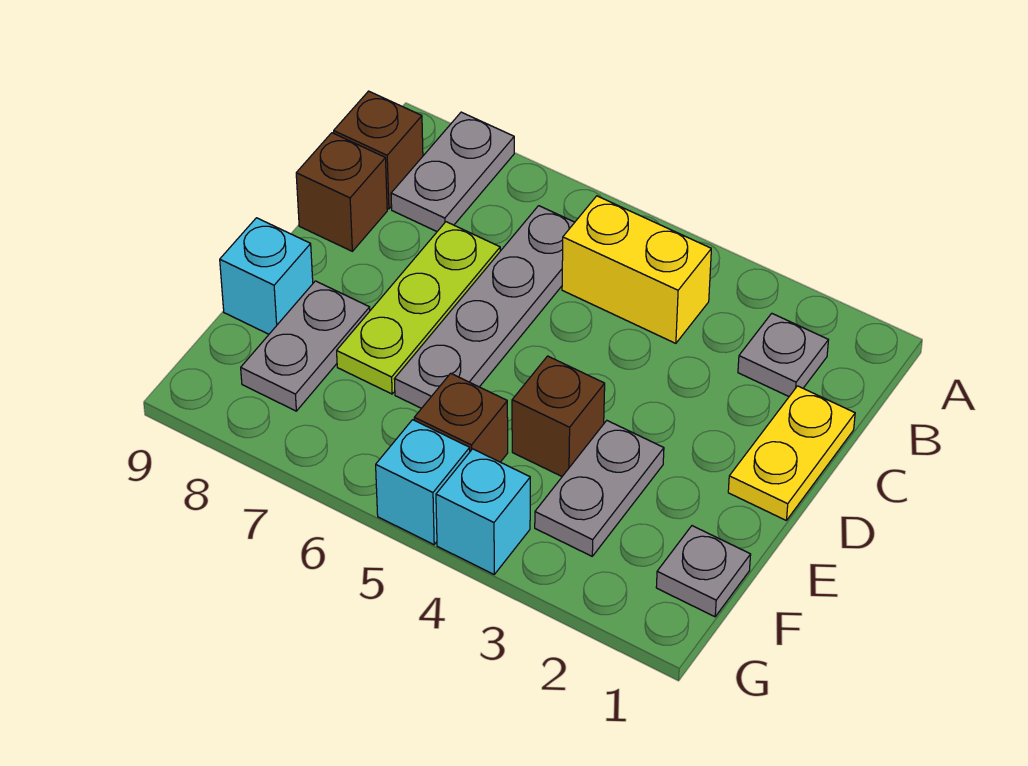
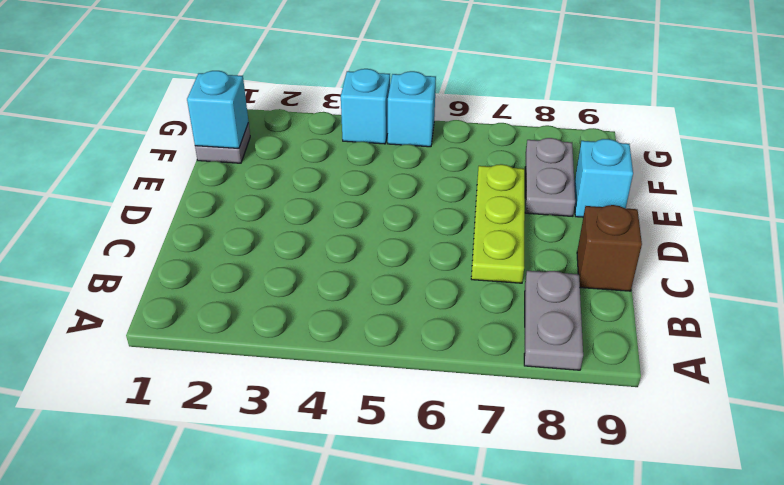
cyan 1x1 brick [187,71,249,148] -> none
none -> grey 1x1 plate [738,313,828,396]
none -> yellow 1x2 brick [562,196,711,343]
none -> grey 1x4 plate [394,206,575,408]

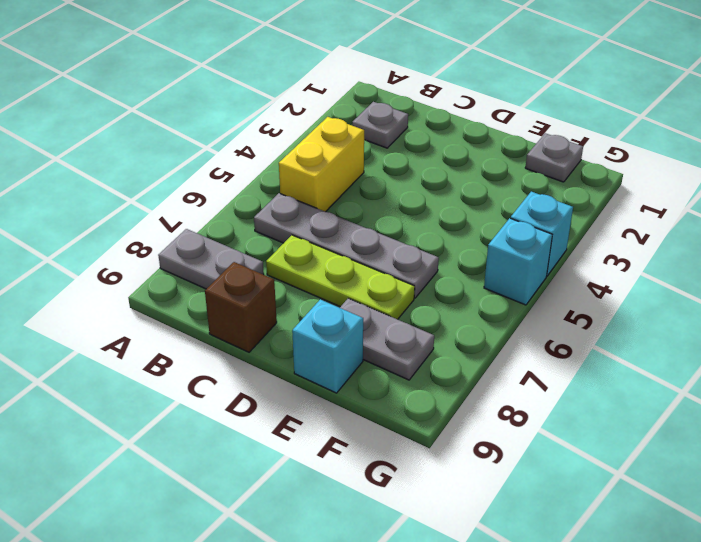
none -> brown 1x1 brick [334,91,423,209]
none -> yellow 1x2 plate [728,386,855,521]
none -> grey 1x2 plate [535,421,664,556]

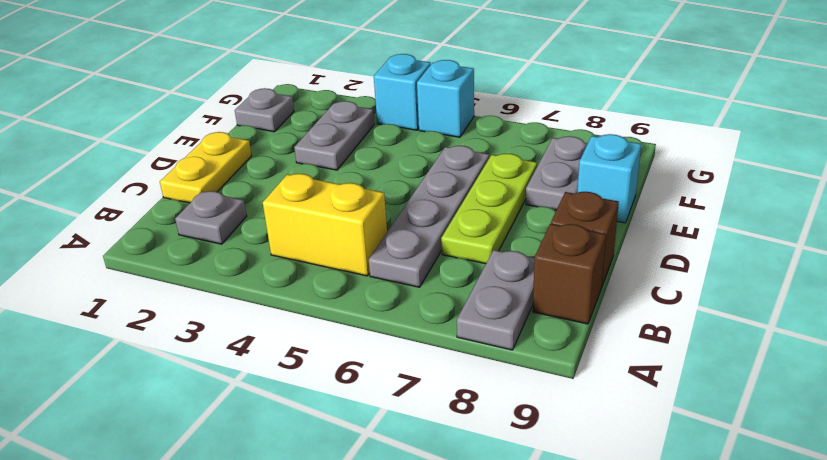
none -> brown 1x1 brick [512,356,605,476]
none -> brown 1x1 brick [414,373,508,462]

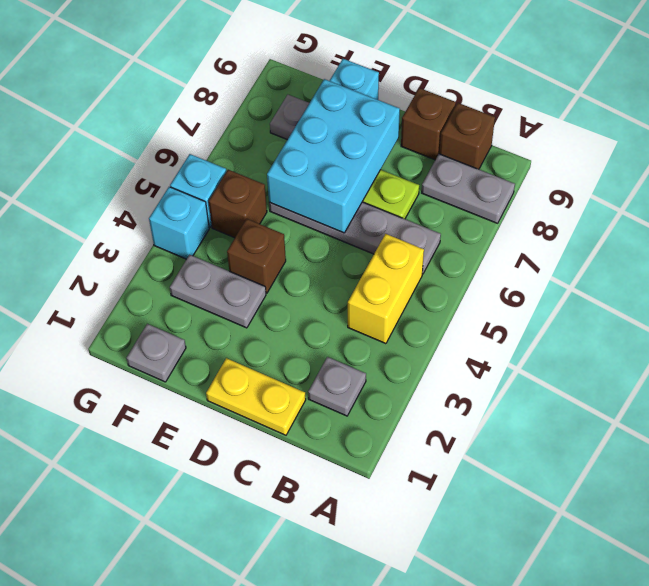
cyan 2x3 brick [267,79,400,233] -> none

